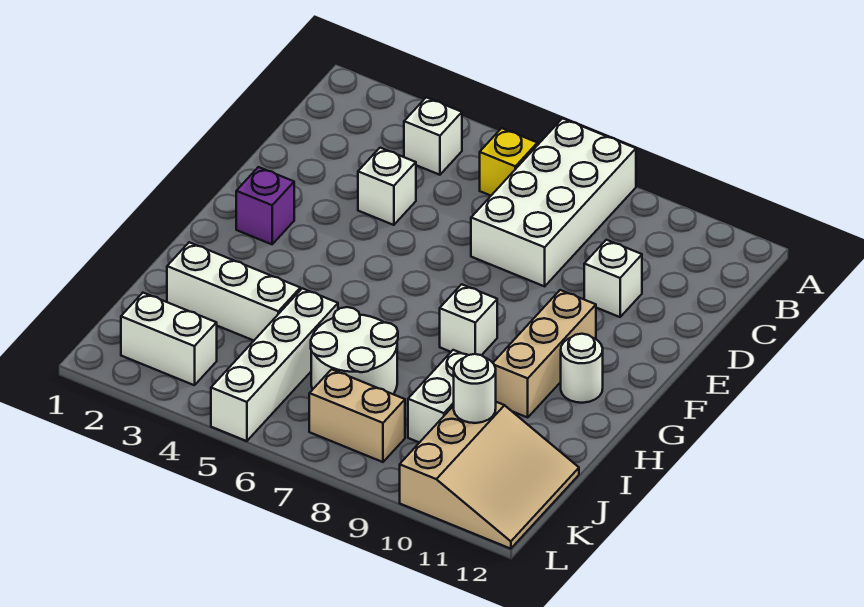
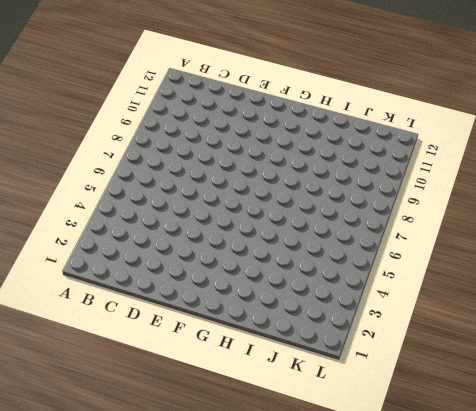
none -> white 2x4 brick [471,118,636,286]
none -> white 1x1 brick [404,97,462,175]
none -> yellow 1x1 brick [480,128,537,196]

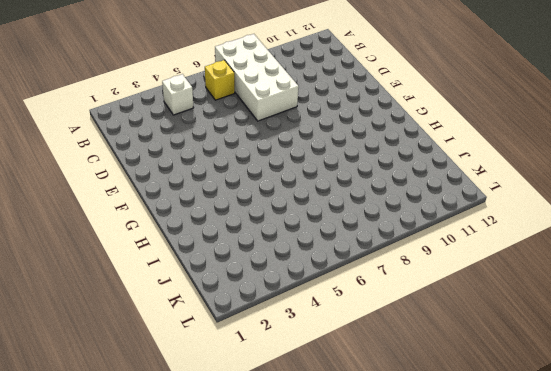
none -> white 1x1 brick [358,148,416,225]
none -> white 1x1 brick [584,240,642,317]
none -> purple 1x1 brick [236,167,294,244]

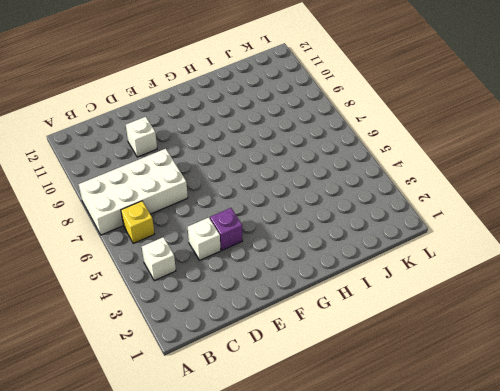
purple 1x1 brick [210,208,242,250] -> purple 1x1 brick moved to [236,167,294,244]
none -> tan 1x3 brick [493,290,596,417]
none -> white 1x1 brick [440,284,497,355]
none -> white 1x1 round brick [561,334,603,403]

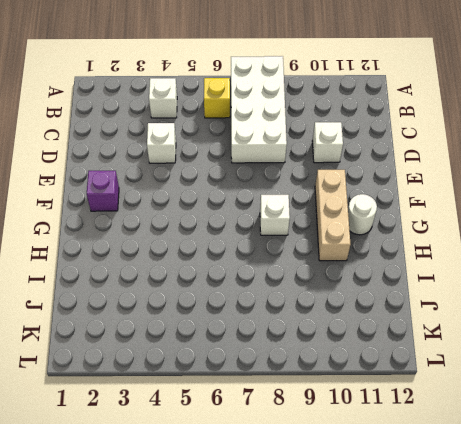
none -> white 1x3 brick [167,242,300,341]
none -> white 1x4 brick [211,288,338,441]
none -> white 2x2 round brick [311,307,398,394]

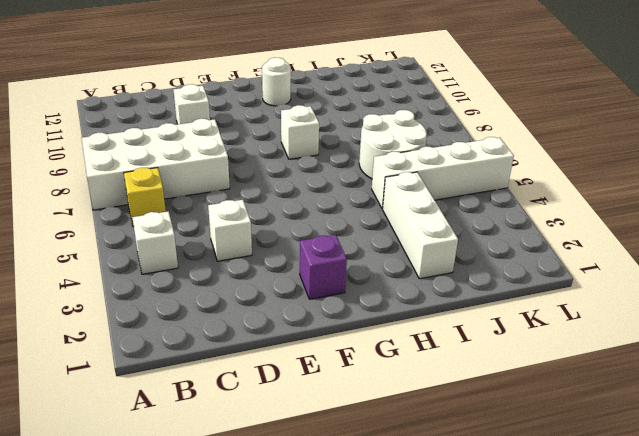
none -> tan 1x3 brick [493,290,596,417]
none -> white 1x2 brick [408,350,468,443]
none -> tan 3x3 slope [400,402,579,549]

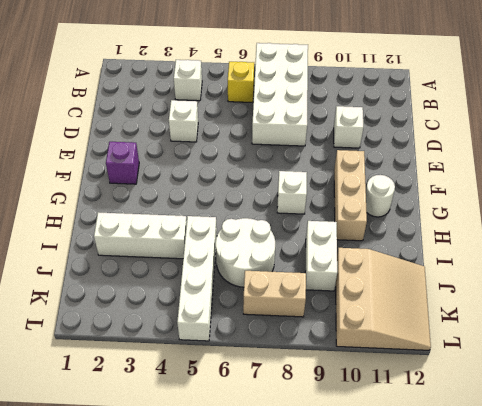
none -> white 1x2 brick [121,293,217,385]
none -> white 1x1 round brick [454,354,496,423]

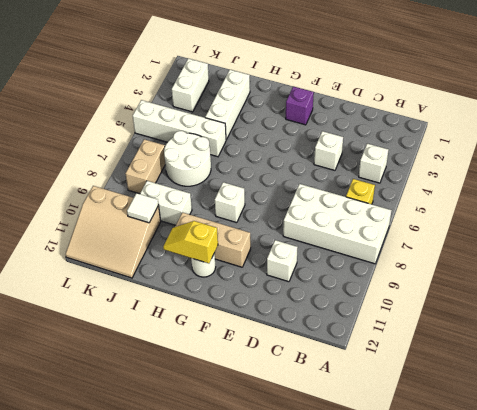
yellow 1x2 slope [163,221,218,263] -> none
white 1x1 tile [127,193,159,223] -> white 1x1 round brick [454,354,496,423]

